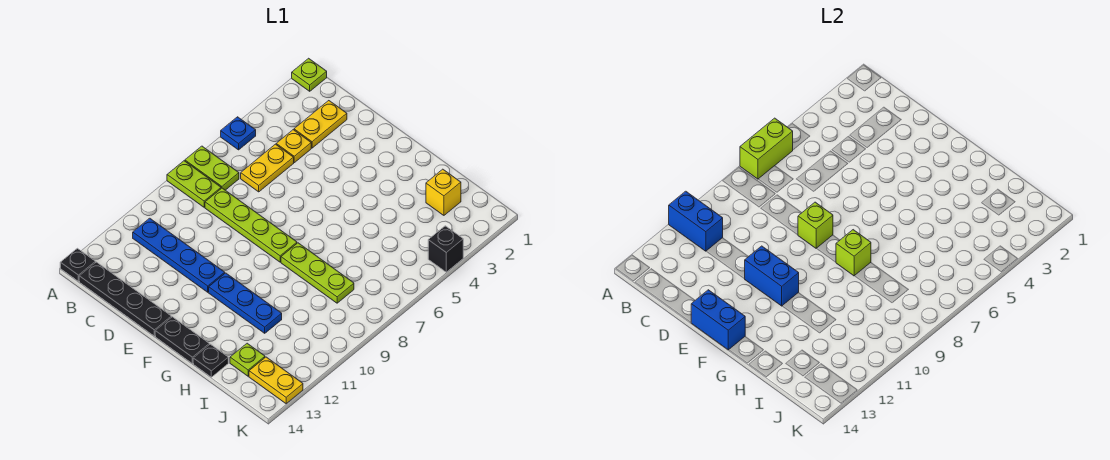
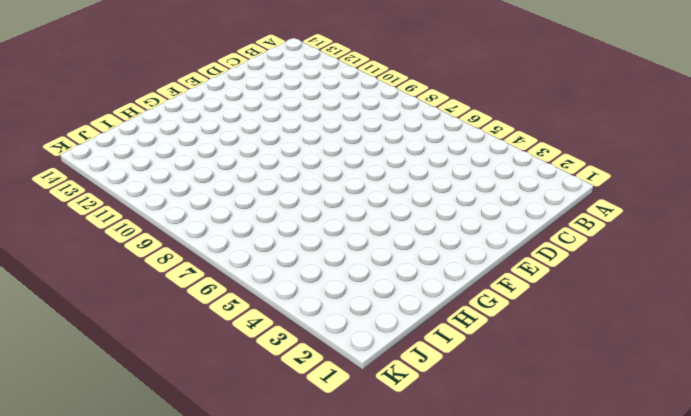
none -> lime 1x1 plate [292,58,327,91]
none -> blue 1x1 plate [221,117,256,150]
none -> lime 1x2 plate [185,146,239,190]

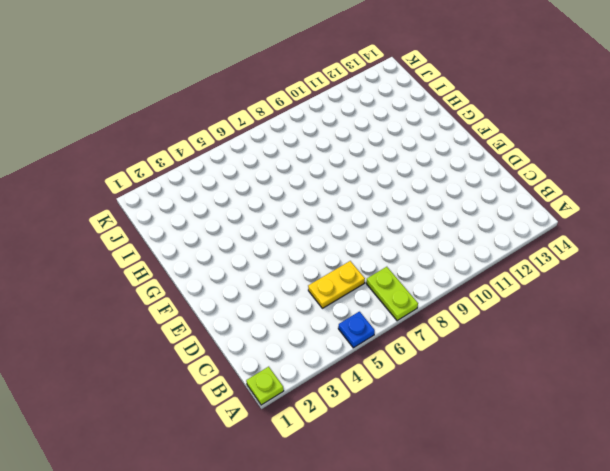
none -> lime 1x2 plate [167,161,221,207]
none -> black 1x1 plate [60,248,95,281]
none -> blue 1x4 plate [133,218,225,292]

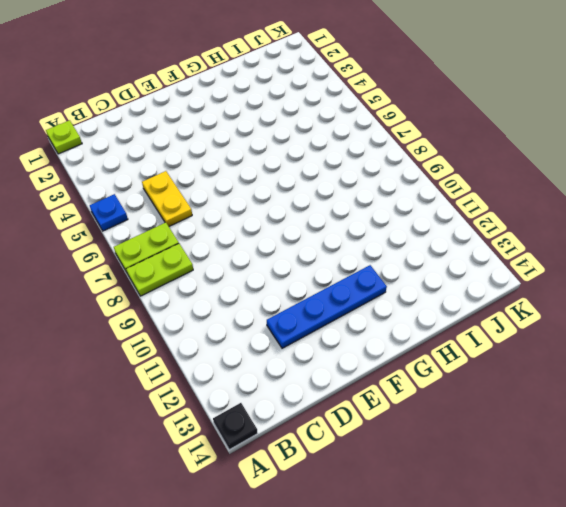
blue 1x4 plate [267,265,387,348] -> blue 1x4 plate moved to [133,218,225,292]
none -> black 1x4 plate [79,262,171,336]
none -> yellow 1x2 plate [294,101,347,148]
none -> yellow 1x1 plate [276,130,311,163]

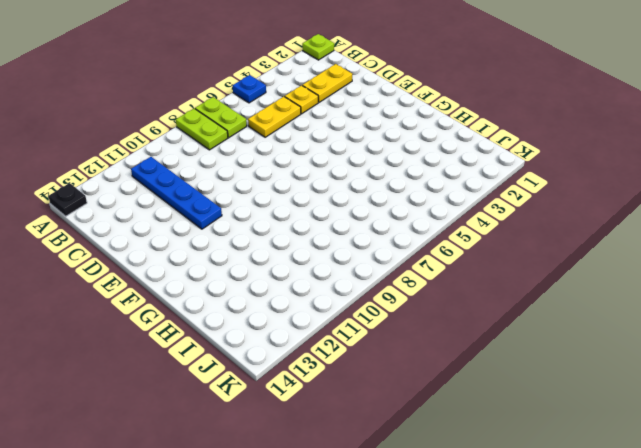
none -> black 1x4 plate [79,262,171,336]
none -> lime 1x4 plate [205,188,297,262]
none -> blue 1x3 plate [209,273,282,333]

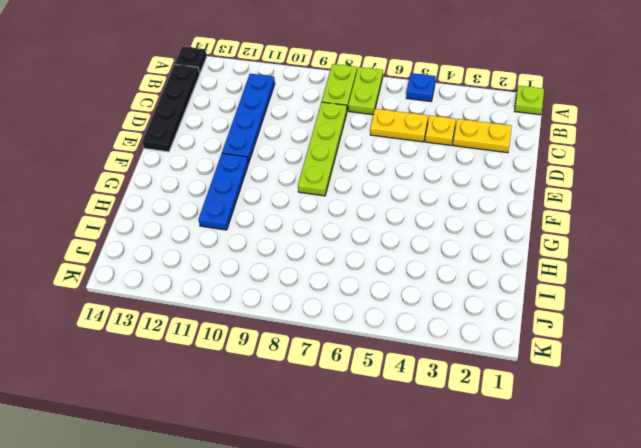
none -> black 1x2 plate [155,317,209,363]
none -> lime 1x3 plate [281,243,354,303]
none -> black 1x1 plate [193,344,228,377]

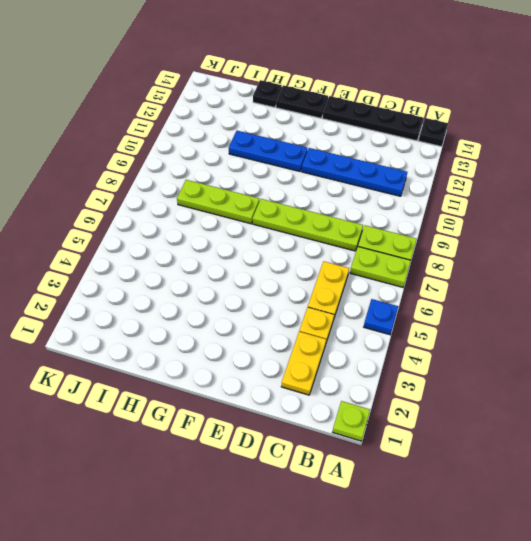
none -> yellow 1x1 brick [426,169,461,215]
none -> lime 1x1 plate [230,343,265,376]
none -> yellow 1x2 plate [249,357,303,404]

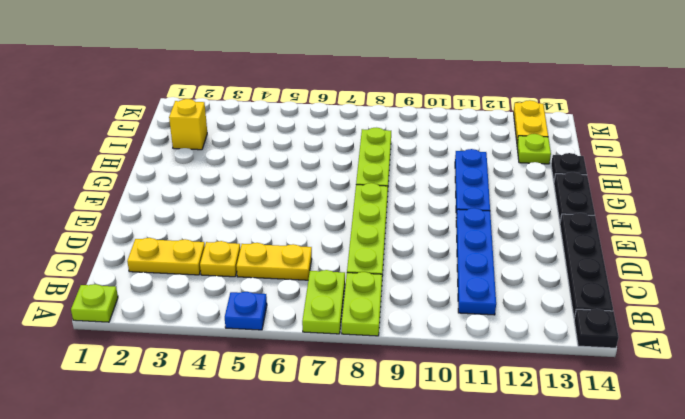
none -> black 1x1 brick [428,226,463,272]
none -> lime 1x2 brick [740,118,793,179]
none -> blue 1x2 brick [669,191,723,251]

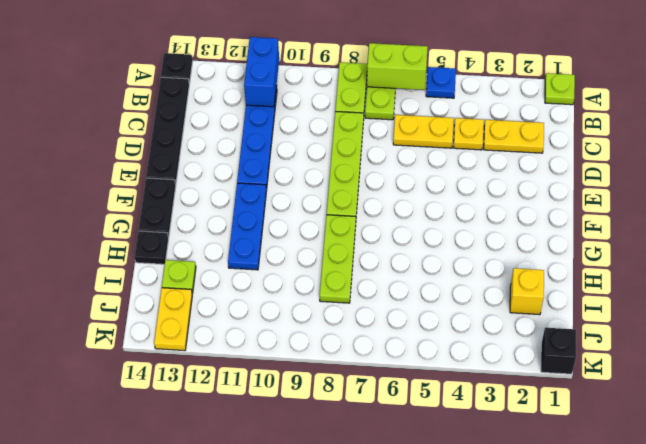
black 1x1 brick [541,328,576,374] -> black 1x1 brick moved to [428,226,463,272]
none -> lime 1x1 brick [798,202,833,248]
none -> blue 1x2 brick [745,246,799,306]
none -> blue 1x2 brick [691,290,745,350]

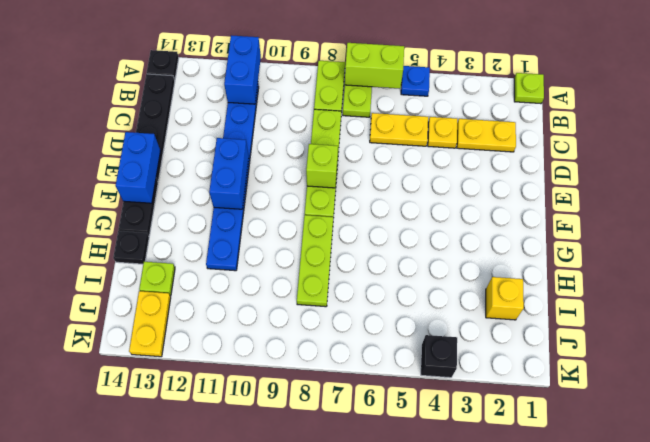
none -> lime 1x1 brick [836,230,871,276]

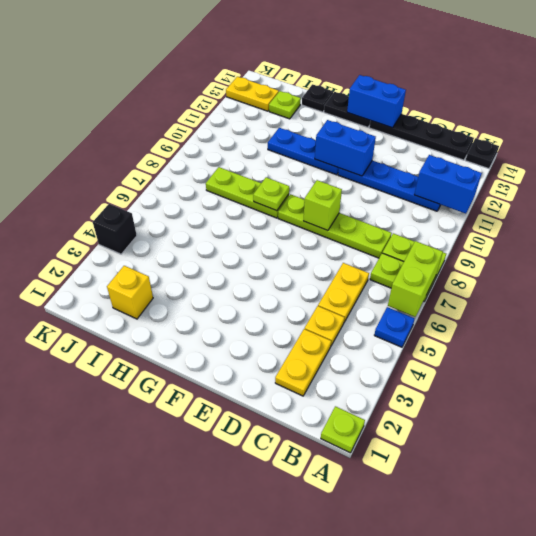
lime 1x1 plate [253,177,289,211] -> lime 1x1 brick [836,230,871,276]

